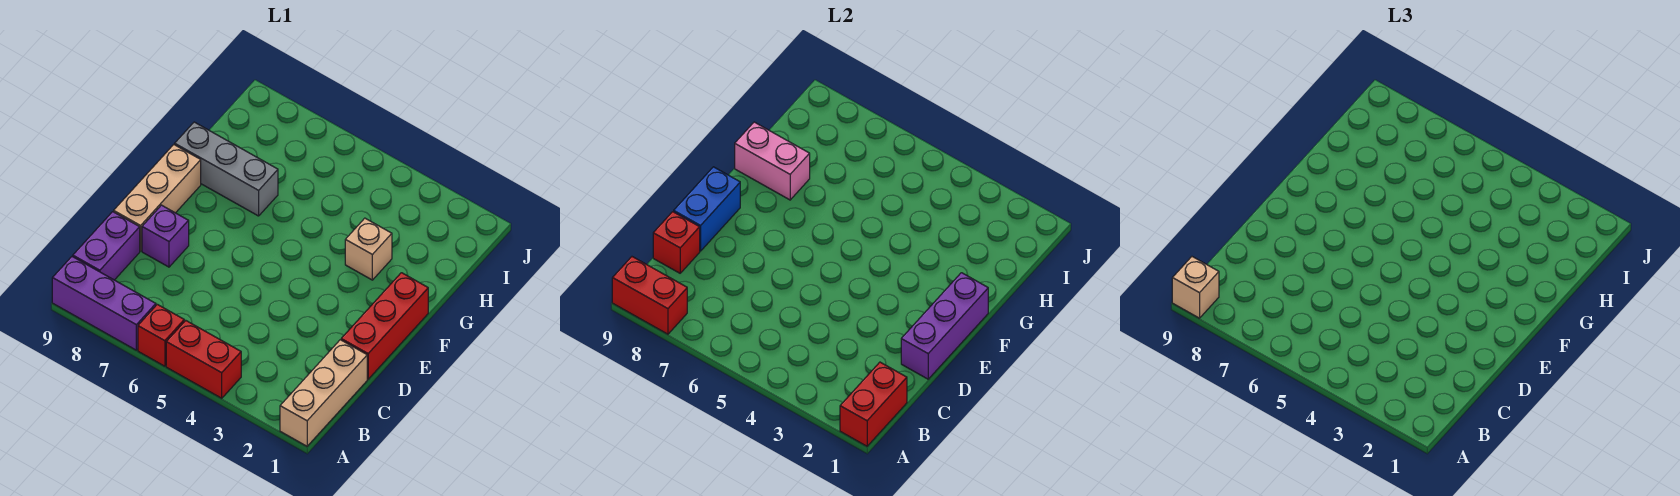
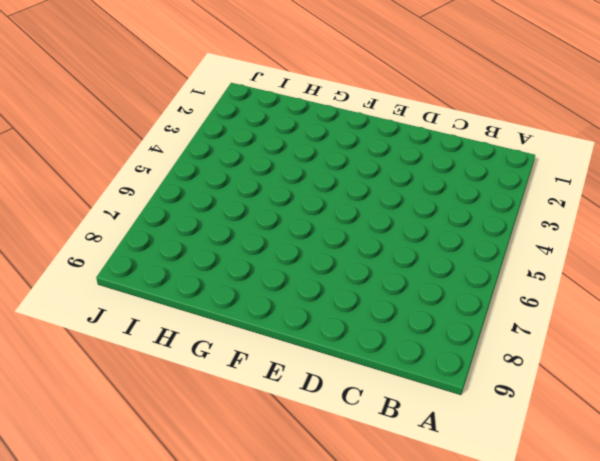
none -> tan 1x3 brick [280,340,367,446]
none -> red 1x2 brick [166,321,241,398]
none -> red 1x1 brick [138,304,184,366]

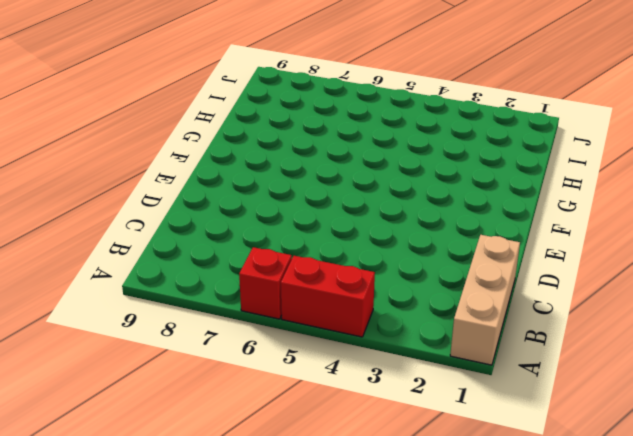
none -> purple 1x3 brick [52,257,156,350]
none -> purple 1x2 brick [73,212,140,280]
none -> red 1x3 brick [341,273,428,379]

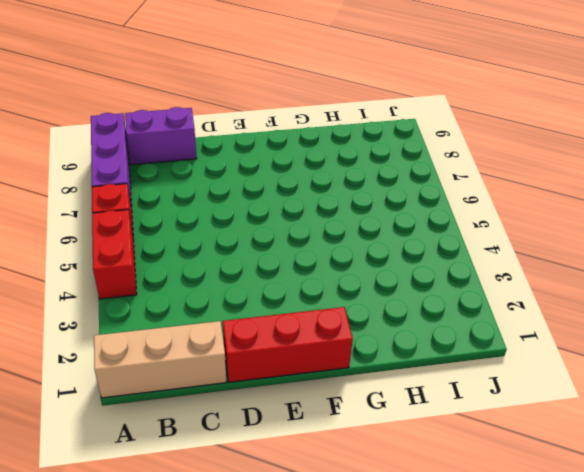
none -> purple 1x1 brick [142,205,189,267]
none -> tan 1x3 brick [114,145,201,251]
none -> tan 1x1 brick [345,218,392,280]

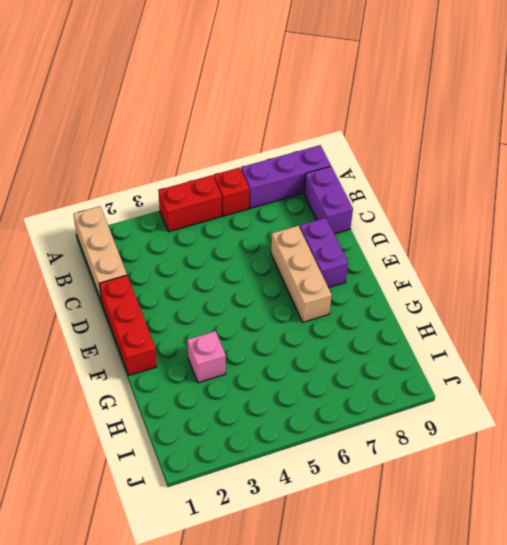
tan 1x3 brick [271,226,332,322] -> tan 1x3 brick moved to [114,145,201,251]
purple 1x2 brick [300,218,348,288] -> purple 1x1 brick [142,205,189,267]
pink 1x1 brick [187,331,226,383] -> tan 1x1 brick [345,218,392,280]
none -> grey 1x3 brick [175,122,278,216]
none -> red 1x2 brick [840,362,907,446]
none -> red 1x2 brick [612,257,687,334]

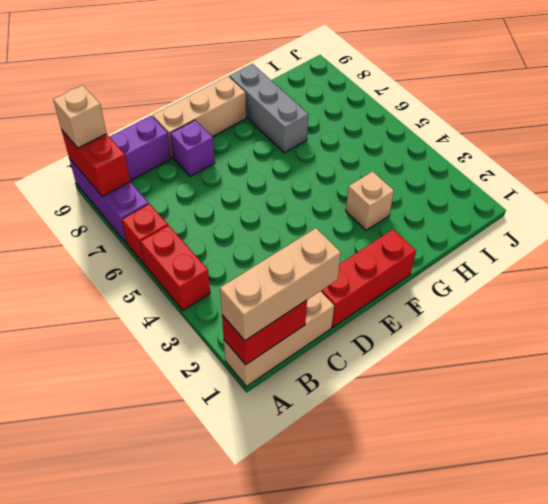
tan 1x3 brick [220,228,341,341] -> none
none -> red 1x1 brick [653,212,700,273]
none -> purple 1x3 brick [901,273,988,379]
none -> blue 1x2 brick [674,167,740,251]

